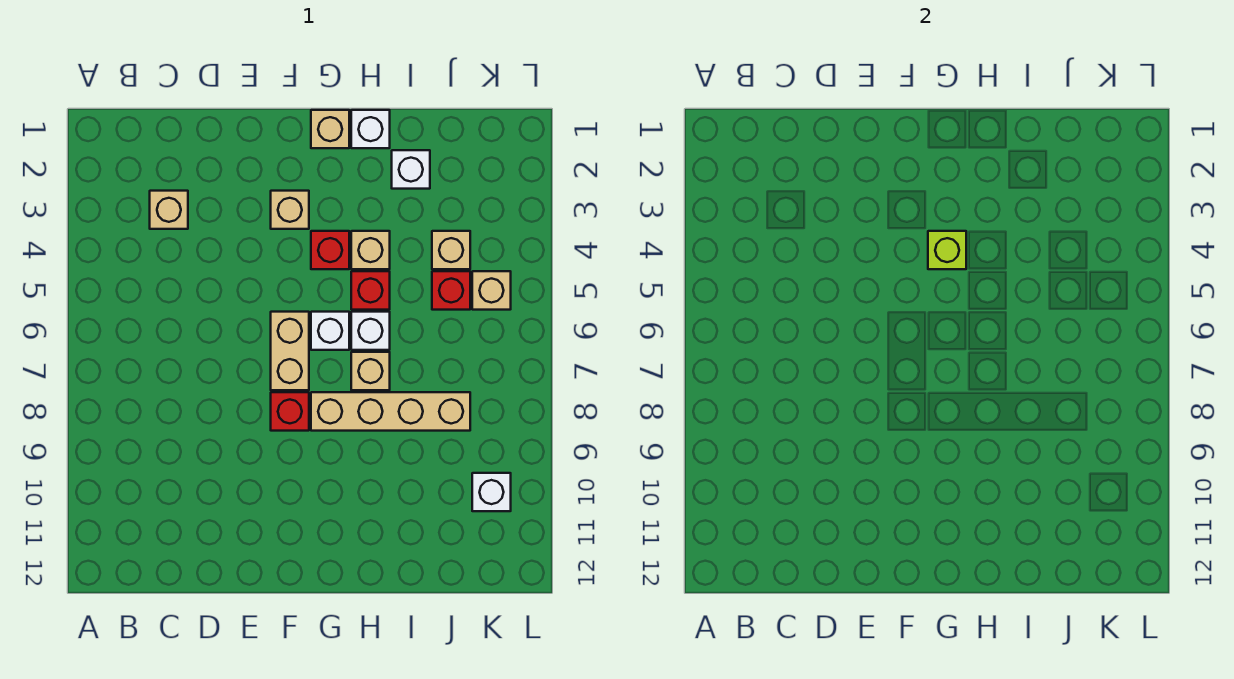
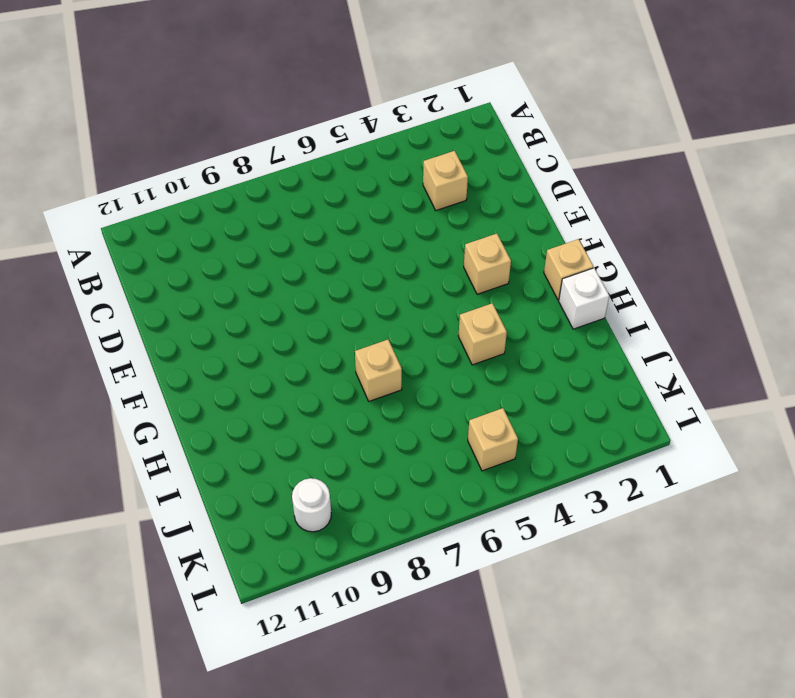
white 1x1 round brick [292,478,331,532] -> white 1x1 brick [472,473,511,511]
none -> tan 1x2 brick [271,312,309,390]
none -> red 1x1 brick [271,392,309,431]
none -> red 1x1 brick [311,231,349,269]

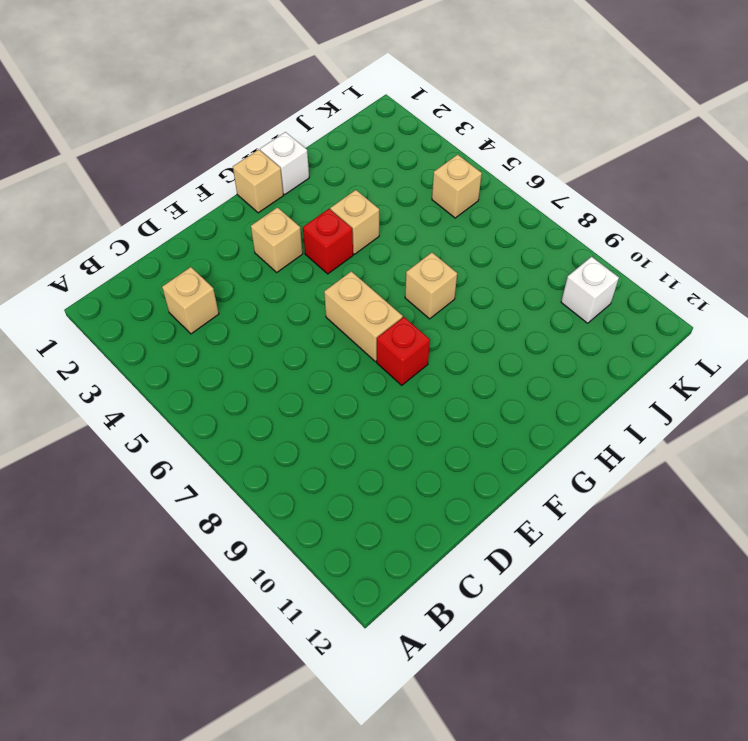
none -> white 1x1 brick [311,312,349,350]
none -> tan 1x4 brick [311,392,470,431]
none -> red 1x1 brick [351,271,390,310]

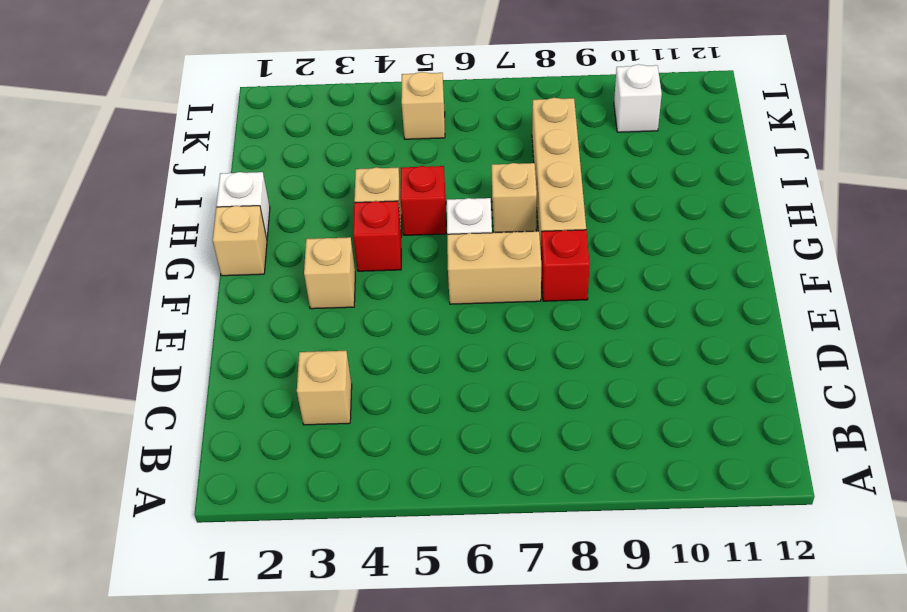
none -> white 1x1 brick [351,312,390,350]
none -> white 1x1 brick [392,150,430,189]
none -> tan 1x1 brick [432,231,470,269]

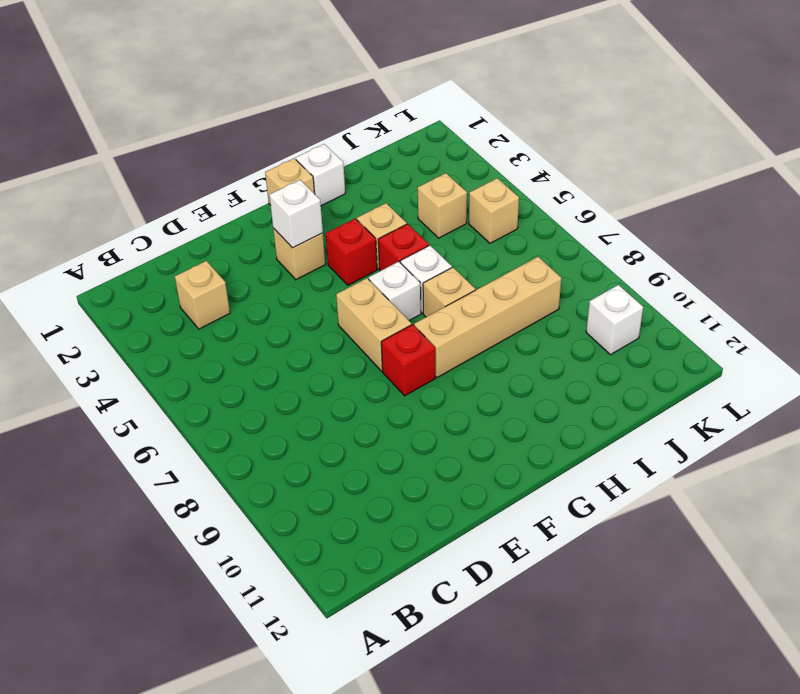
white 1x1 brick [269,180,323,248] -> white 1x1 brick moved to [392,150,430,189]
none -> red 1x1 brick [432,271,470,310]
none -> lime 1x1 brick [928,231,966,269]

